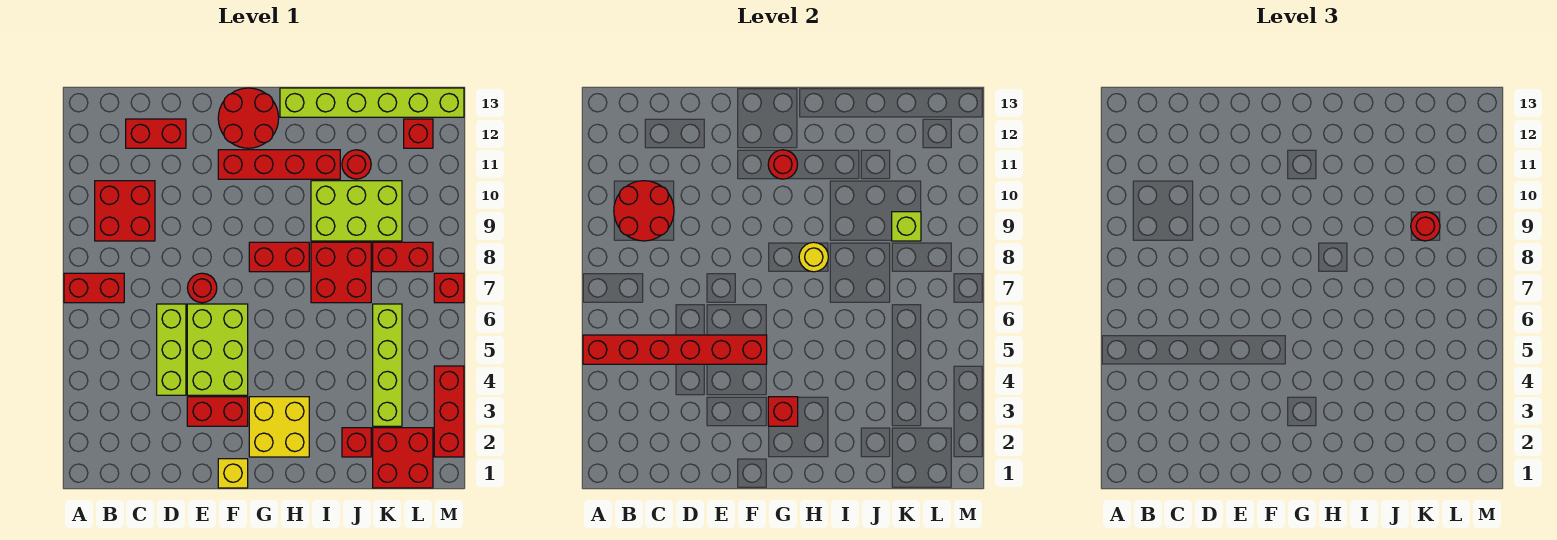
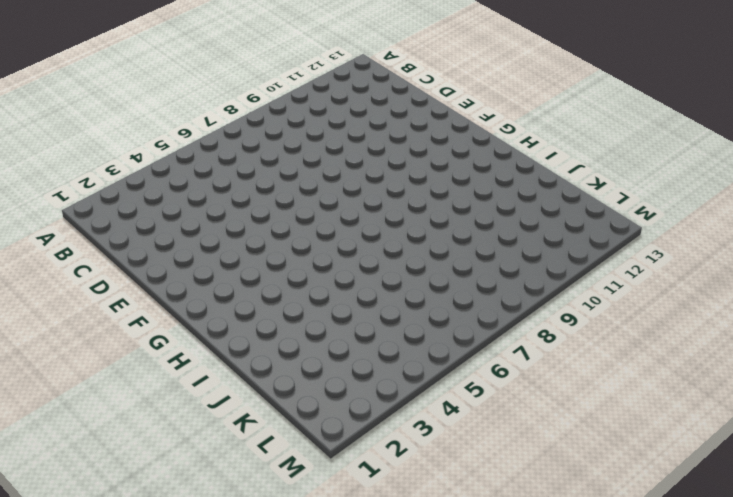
none -> red 1x2 brick [64,273,124,303]
none -> red 2x2 brick [95,181,155,241]
none -> red 1x2 brick [126,119,186,148]
none -> lime 1x3 brick [157,304,186,395]

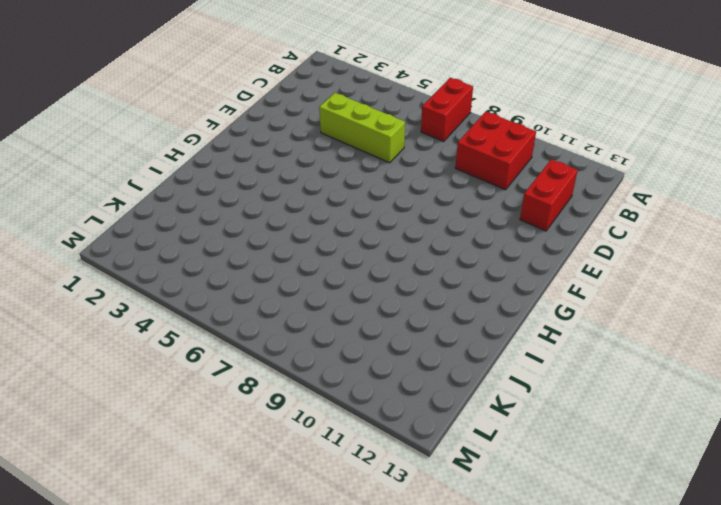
none -> red 1x2 brick [187,397,248,426]
none -> lime 2x3 brick [187,304,248,395]
none -> red 1x1 round brick [188,273,217,303]
none -> yellow 1x1 brick [218,459,248,488]

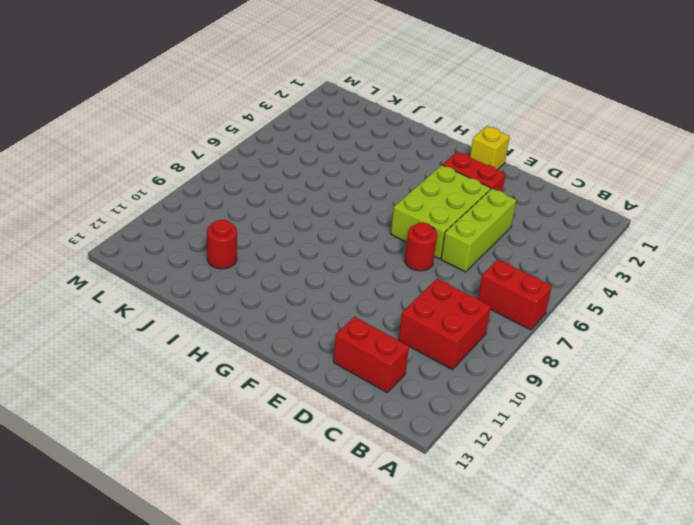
none -> red 1x4 brick [218,150,340,179]
none -> red 2x2 round brick [218,88,279,148]
none -> yellow 2x2 brick [249,397,309,457]
none -> red 1x2 brick [249,242,309,272]

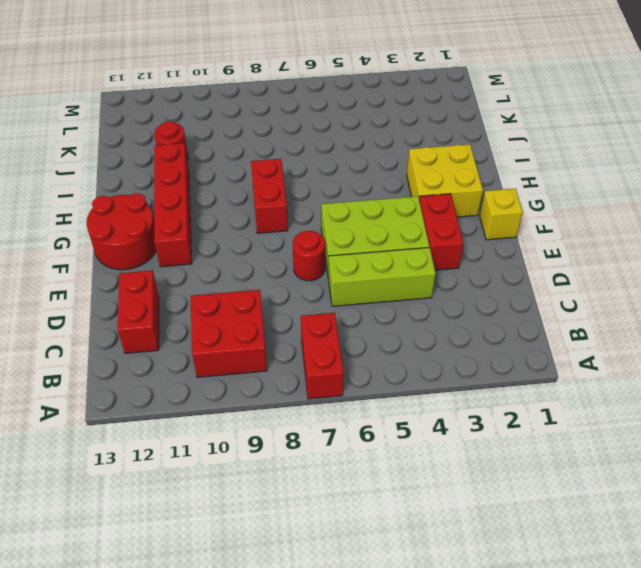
none -> lime 1x6 brick [280,88,464,117]
none -> red 2x2 brick [311,242,371,303]
none -> lime 2x3 brick [311,181,402,241]
none -> red 1x1 brick [342,428,371,457]

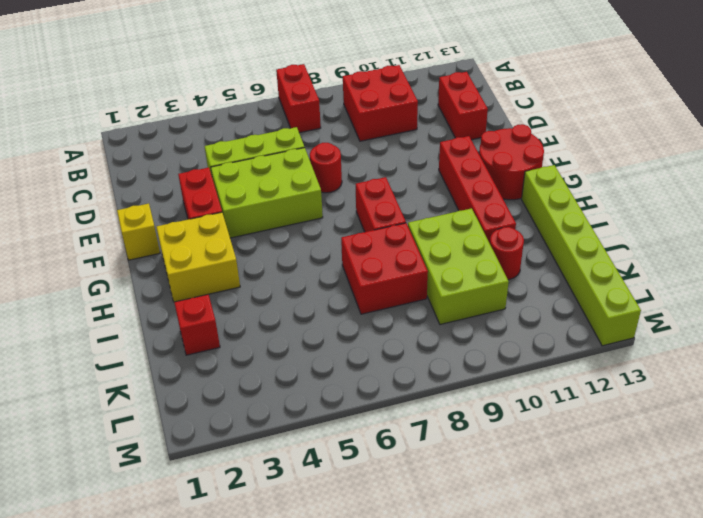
none -> red 2x2 brick [373,428,433,488]
none -> lime 1x4 brick [373,304,402,426]
none -> red 1x2 brick [373,242,433,272]
none -> red 1x1 brick [404,119,433,148]

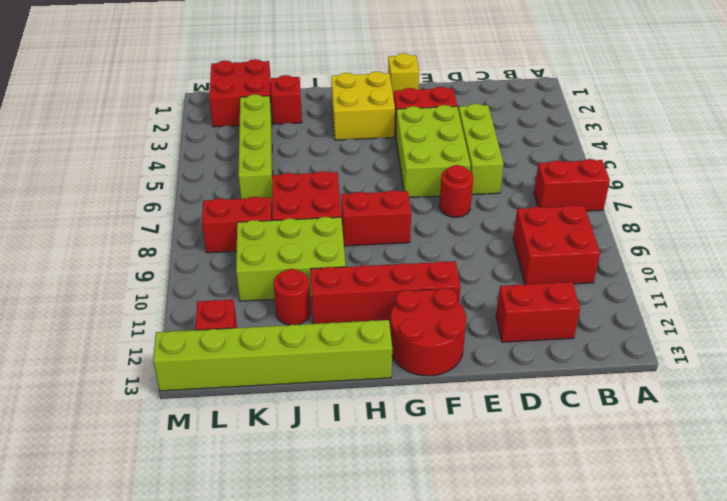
none -> red 1x3 brick [434,366,464,457]
none -> red 1x1 brick [434,273,464,303]
none -> red 1x6 brick [583,335,767,364]
none -> red 2x2 round brick [614,181,674,241]

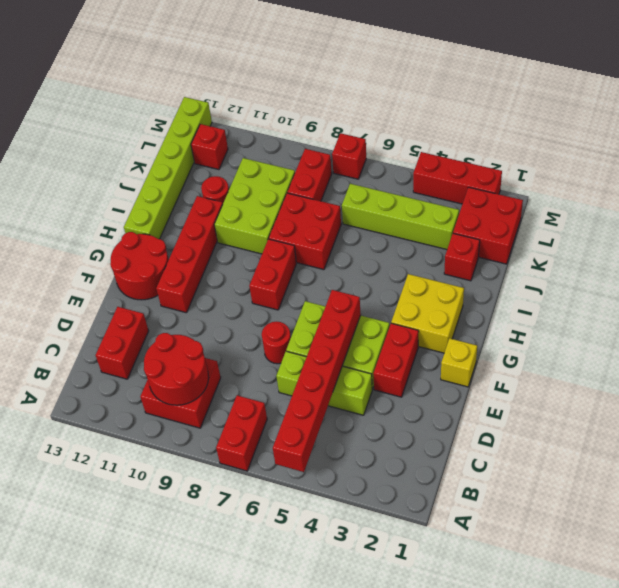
none -> red 1x1 brick [768,397,798,426]
none -> red 1x1 round brick [768,150,798,179]
none -> yellow 1x1 round brick [799,242,828,272]
none -> lime 1x1 brick [892,212,921,241]

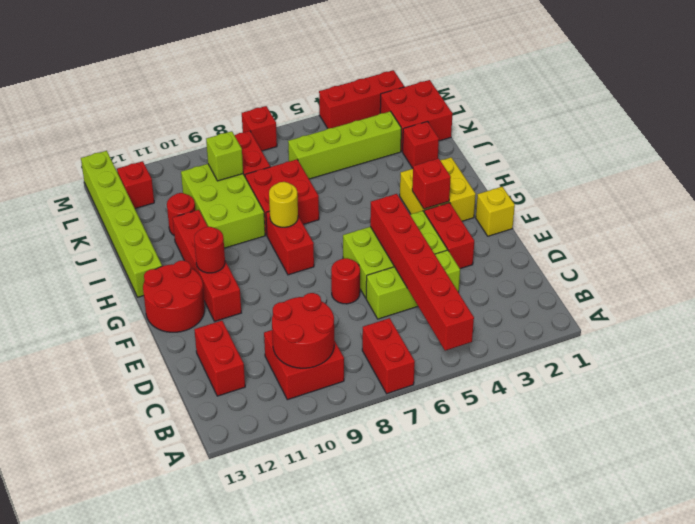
none -> red 1x1 round brick [1411,212,1440,241]

